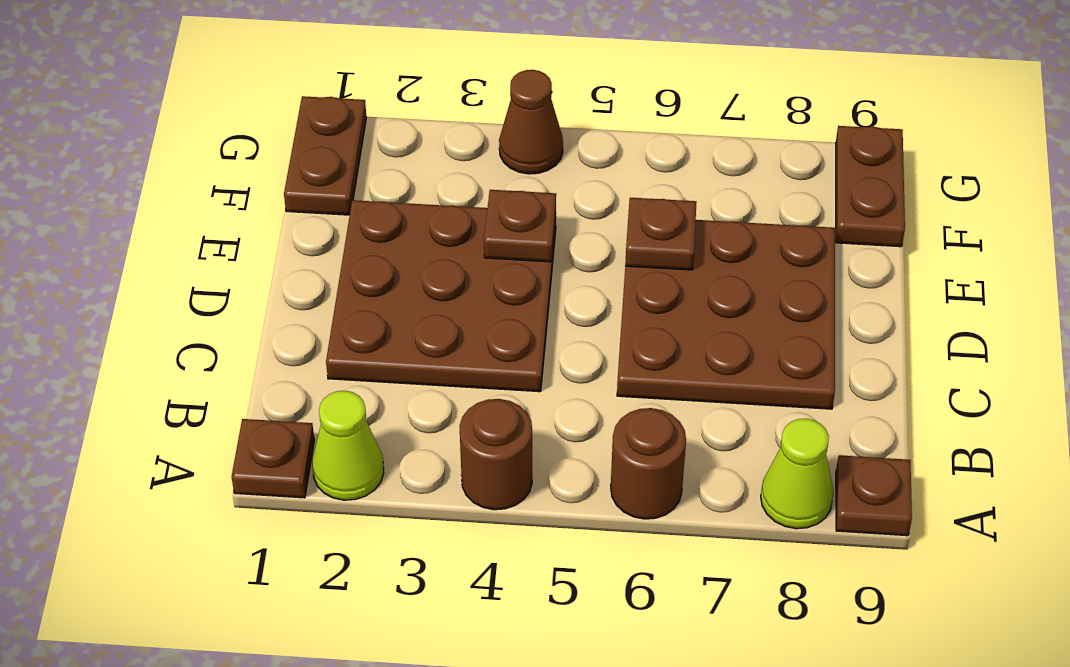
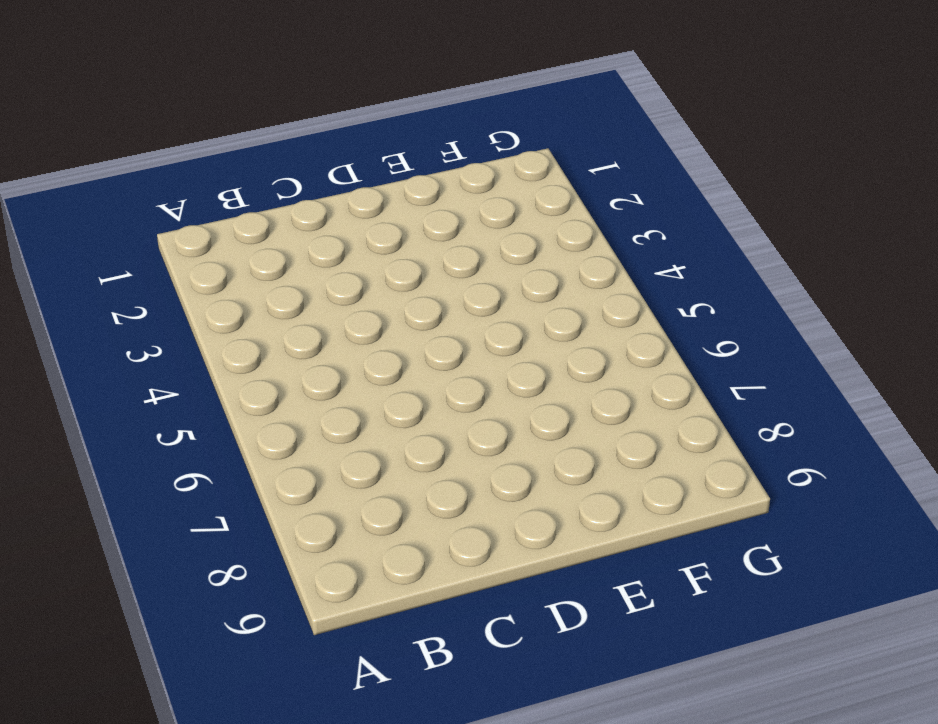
none -> brown 1x1 plate [232,419,314,498]
none -> lime 1x1 cone [312,391,384,500]
none -> brown 1x1 round brick [459,399,532,510]

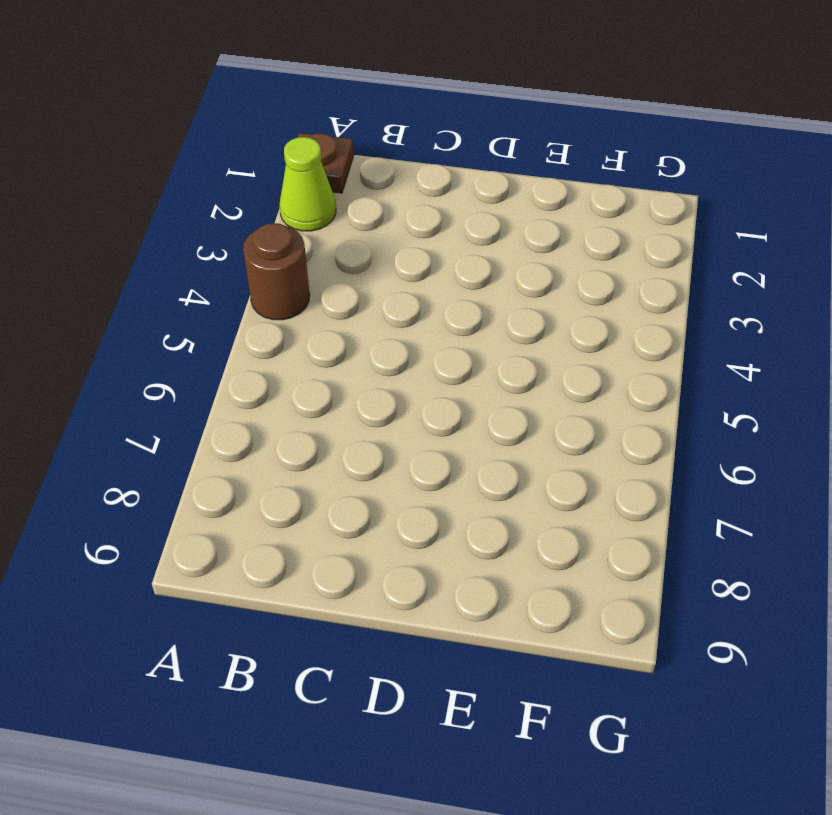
none -> brown 1x1 round brick [611,408,686,519]
none -> lime 1x1 cone [761,419,834,529]
none -> brown 1x1 plate [836,455,912,536]

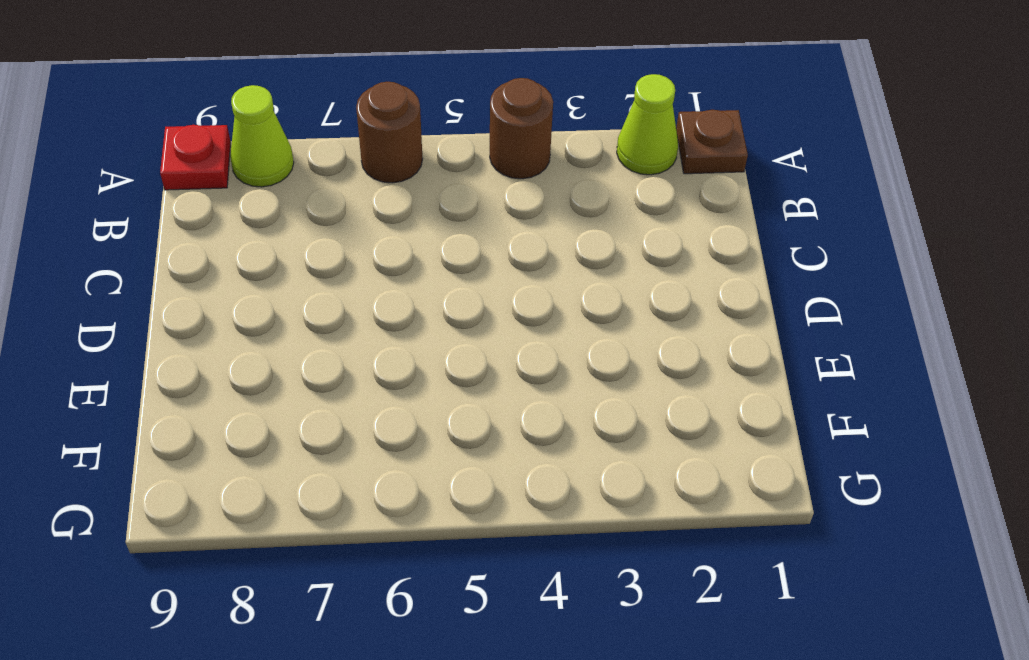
red 1x1 plate [160,125,231,190] -> brown 1x1 plate [836,455,912,536]
none -> brown 3x3 plate [326,200,556,392]
none -> brown 3x3 plate [617,220,835,409]
none -> brown 1x2 plate [284,96,366,215]

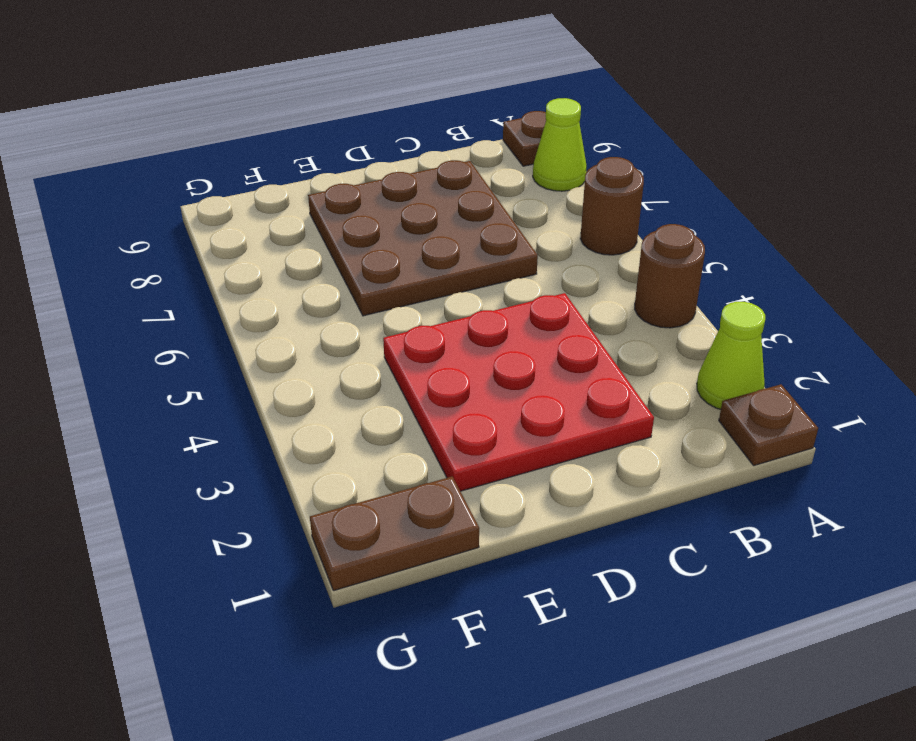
red 3x3 plate [383,293,654,491] -> brown 3x3 plate [326,200,556,392]
none -> brown 1x2 plate [836,126,905,247]
none -> brown 1x1 cone [499,70,563,174]
none -> brown 1x1 plate [484,190,556,262]

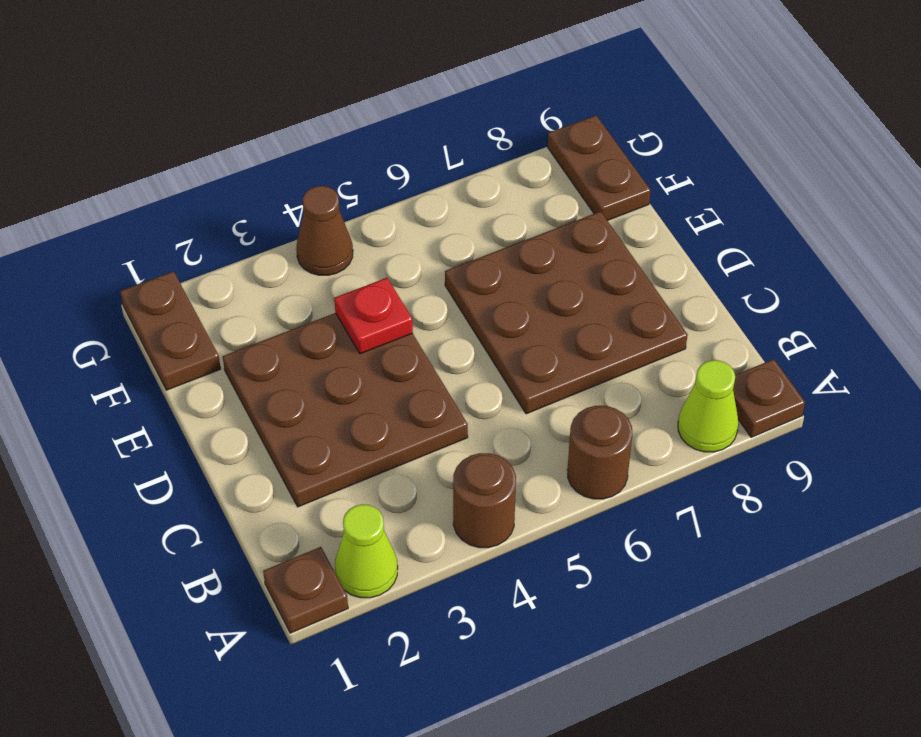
red 1x1 plate [334,278,413,354] -> brown 1x1 plate [484,190,556,262]
none -> brown 1x1 plate [625,198,696,270]

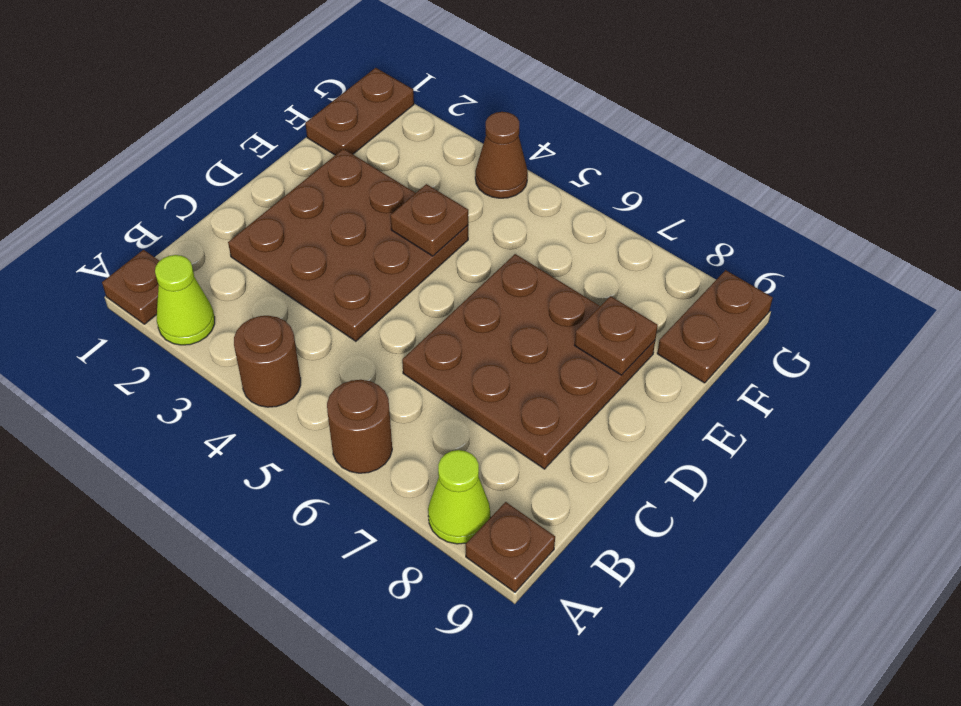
brown 1x1 plate [574,296,658,375] -> brown 1x1 plate moved to [625,198,696,270]

